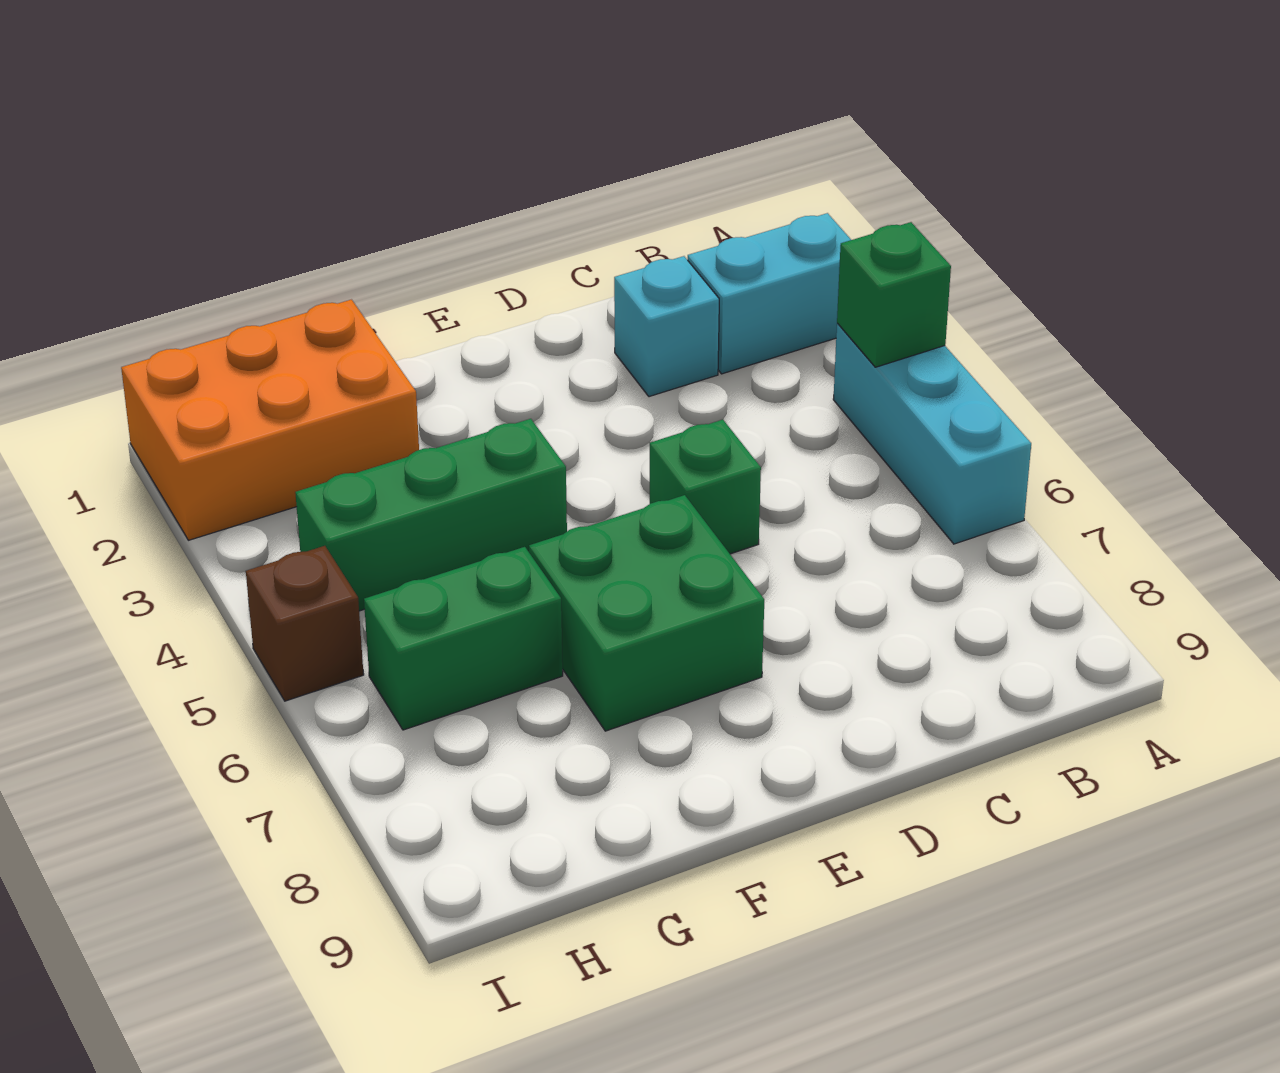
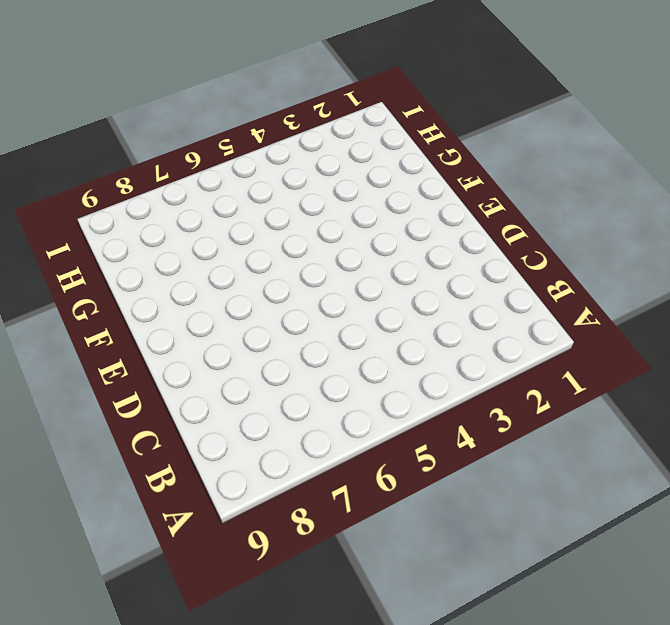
none -> cyan 1x2 brick [688,213,851,374]
none -> cyan 1x3 brick [833,323,1031,544]

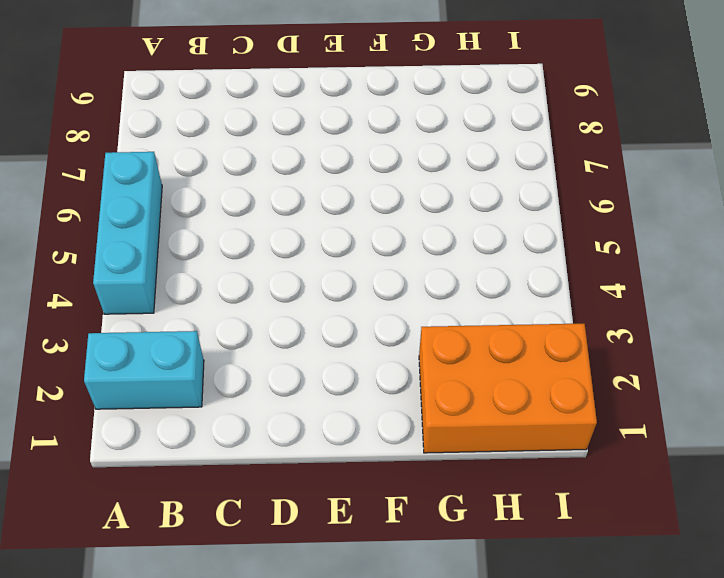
none -> cyan 1x1 brick [614,256,719,397]
none -> green 1x1 brick [650,420,761,554]

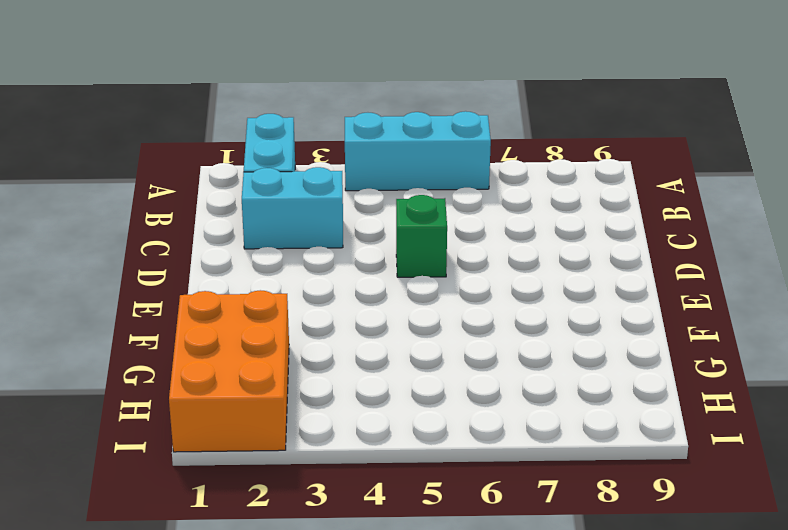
cyan 1x2 brick [242,167,343,249] -> cyan 1x1 brick [614,256,719,397]
none -> green 2x2 brick [529,495,764,731]
none -> green 1x3 brick [295,419,567,611]

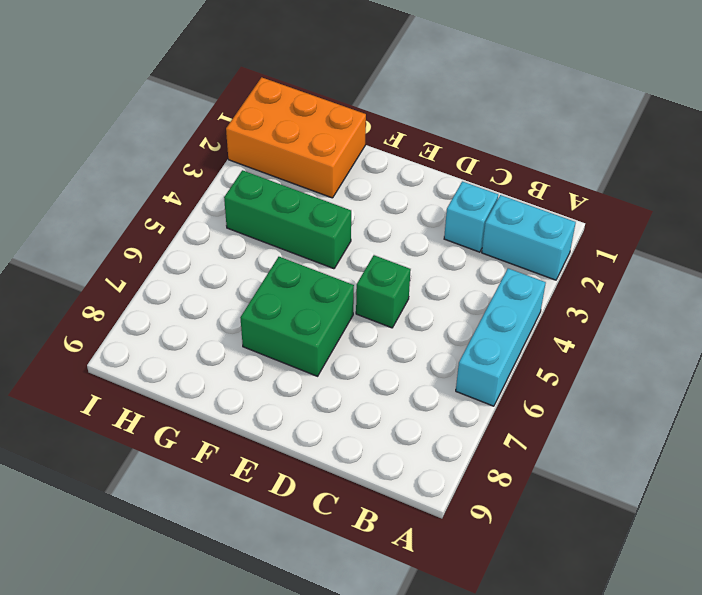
none -> green 1x2 brick [364,547,563,730]
none -> brown 1x1 brick [246,546,364,701]

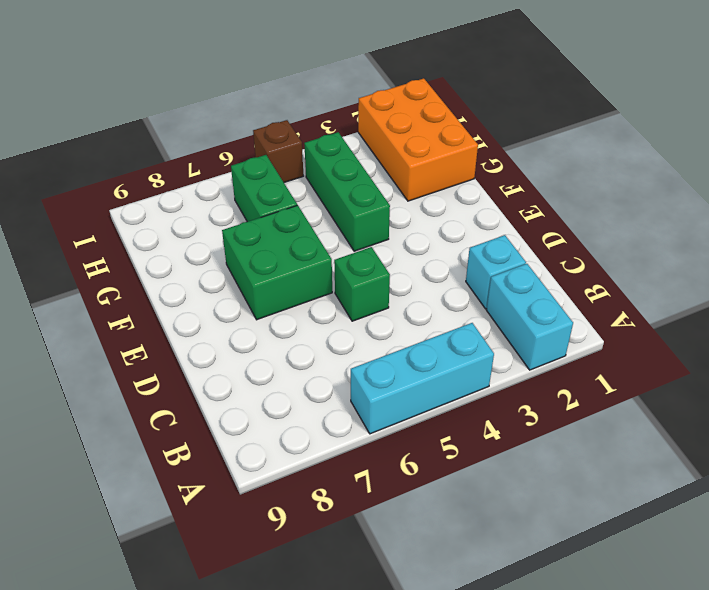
none -> green 1x1 brick [837,222,951,367]

